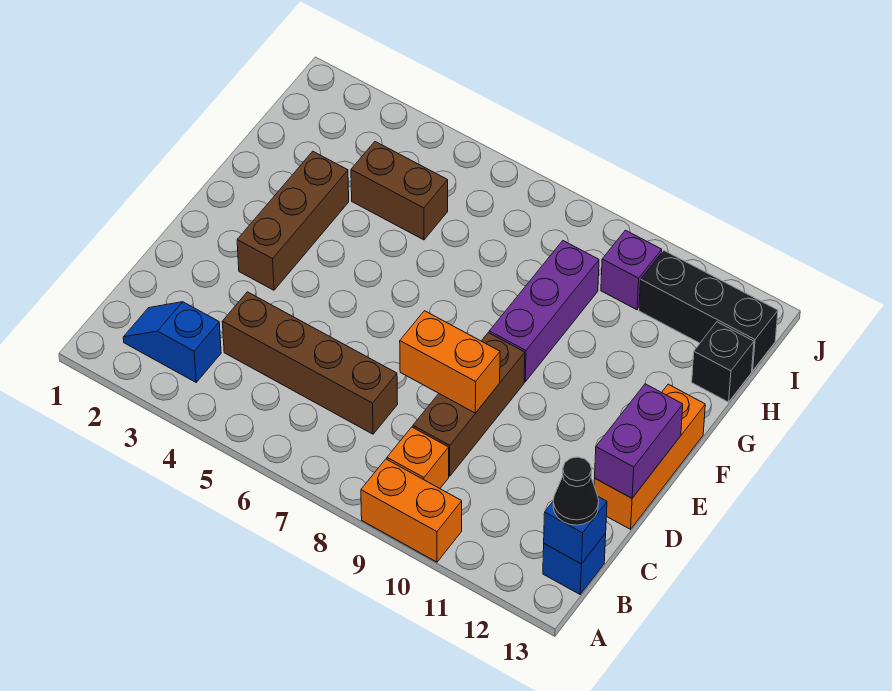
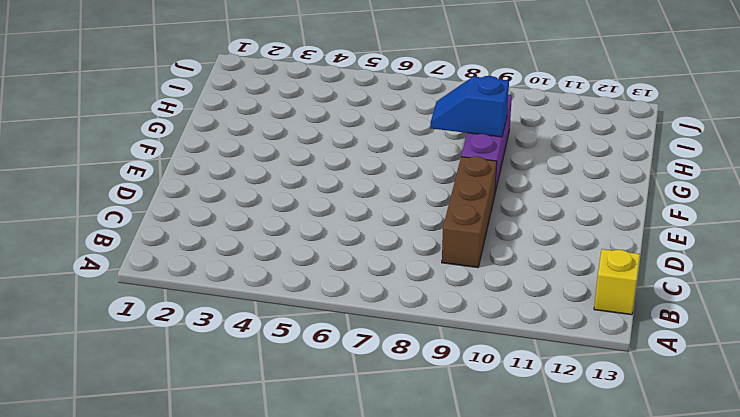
yellow 1x1 brick [594,249,640,315] -> blue 1x1 brick [543,533,606,594]
blue 1x2 slope [431,76,509,137] -> blue 1x2 slope moved to [123,302,221,382]
none -> orange 1x2 brick [361,459,462,562]
none -> orange 1x1 brick [387,427,449,488]
none -> brown 1x4 brick [222,292,398,434]

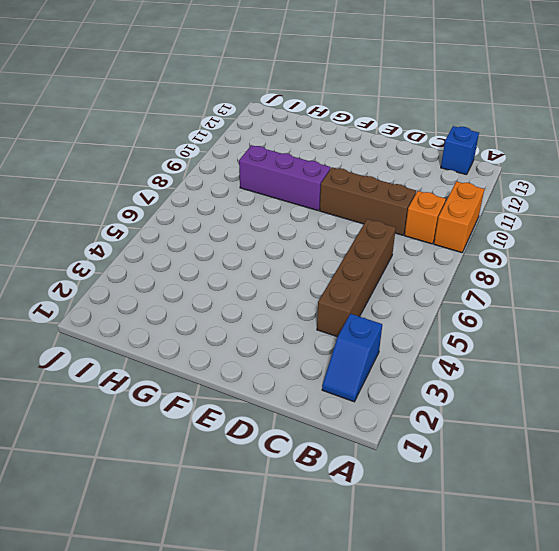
none -> orange 1x3 brick [594,384,705,529]
none -> brown 1x3 brick [237,151,349,290]
none -> brown 1x2 brick [351,142,448,240]

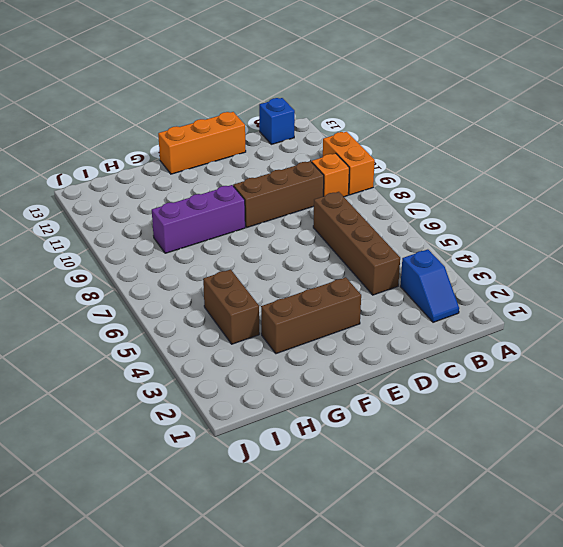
none -> black 1x1 brick [692,322,754,402]
none -> purple 1x1 brick [601,230,662,310]
none -> black 1x3 brick [639,251,778,371]

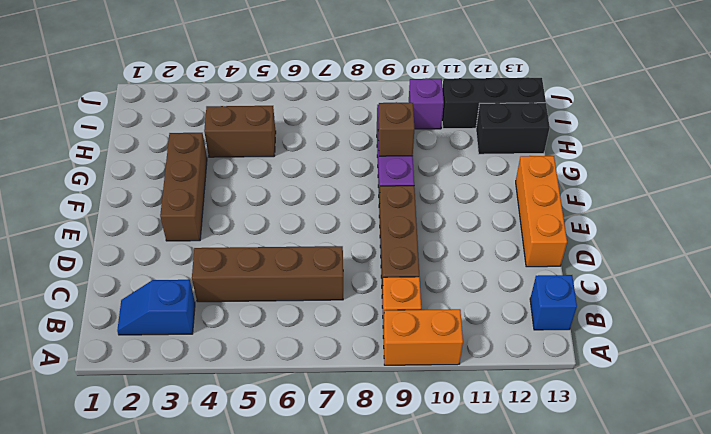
brown 1x1 brick [378,102,414,156] -> none
black 1x2 brick [476,103,550,154] -> black 1x1 brick [692,322,754,402]
none -> blue 1x1 brick [544,497,607,564]
none -> orange 1x2 brick [400,311,500,413]
none -> purple 1x2 brick [595,384,683,498]

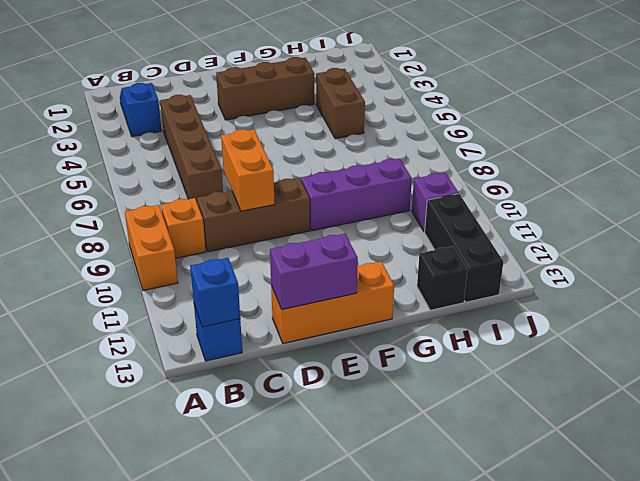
none -> black 1x1 cone [553,457,599,525]

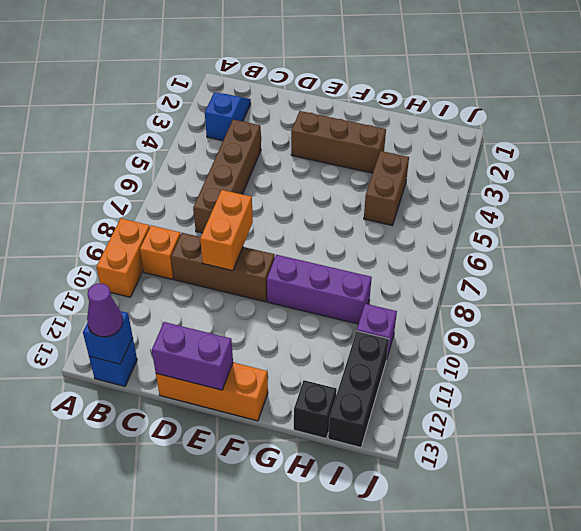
purple 1x1 cone [87,284,123,337] -> black 1x1 cone [553,457,599,525]

